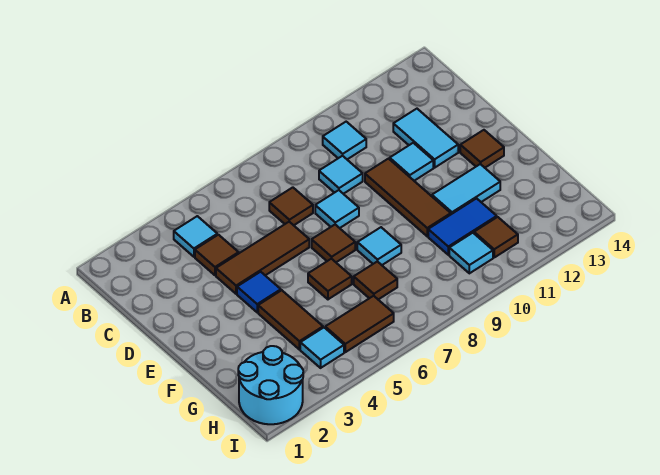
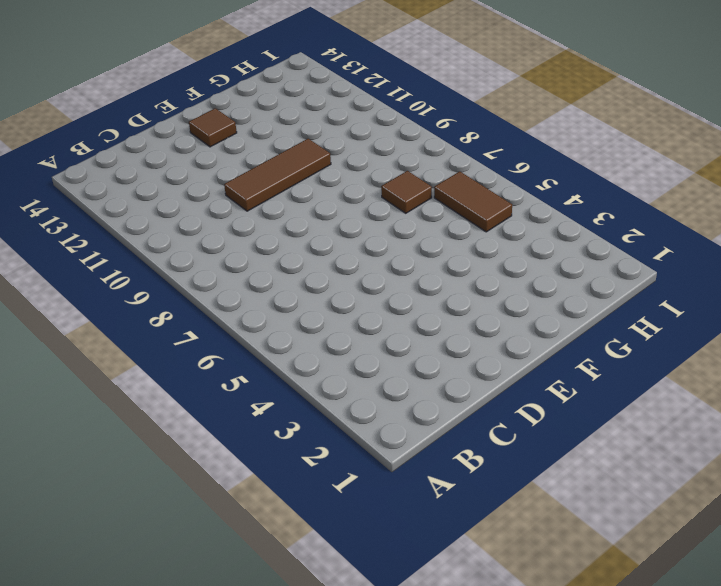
none -> cyan 1x1 tile [174,216,217,257]
none -> cyan 1x1 tile [323,122,366,159]
none -> brown 1x1 tile [195,235,239,275]

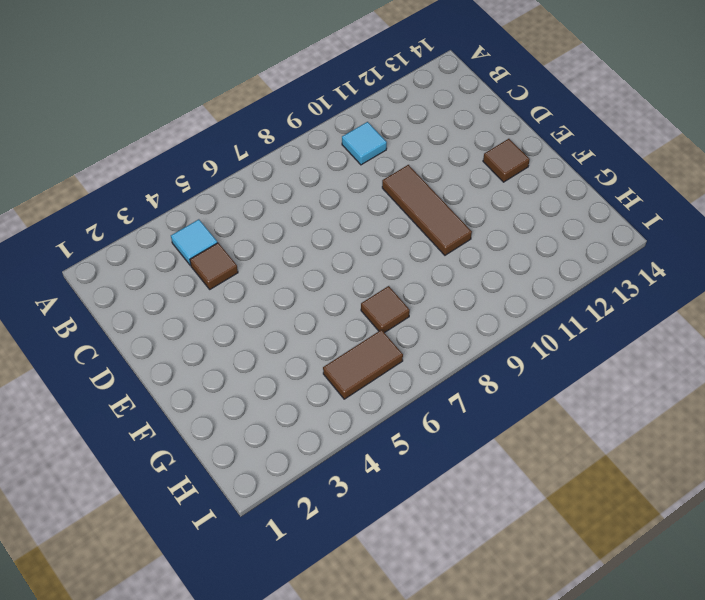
none -> brown 1x1 tile [269,187,313,225]
none -> cyan 1x1 tile [319,156,363,194]
none -> cyan 1x2 tile [393,109,458,168]

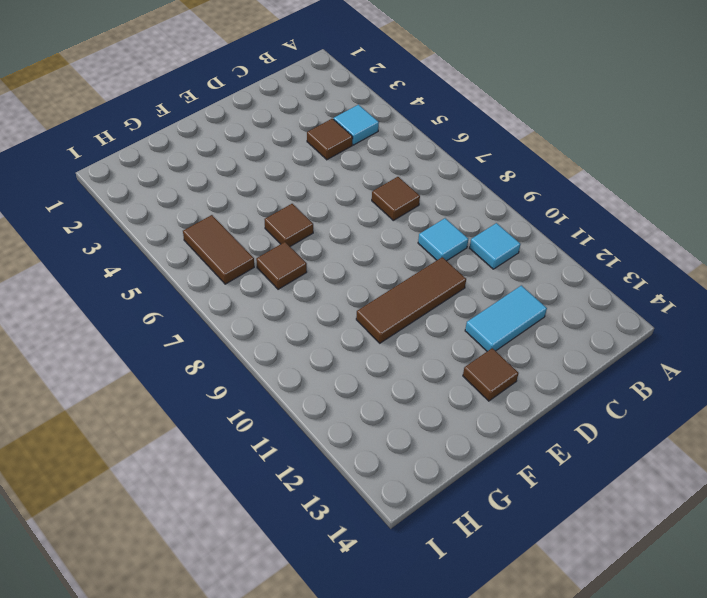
none -> brown 1x3 tile [216,222,309,294]
none -> cyan 1x1 tile [315,190,359,228]
none -> cyan 1x1 tile [390,143,433,181]

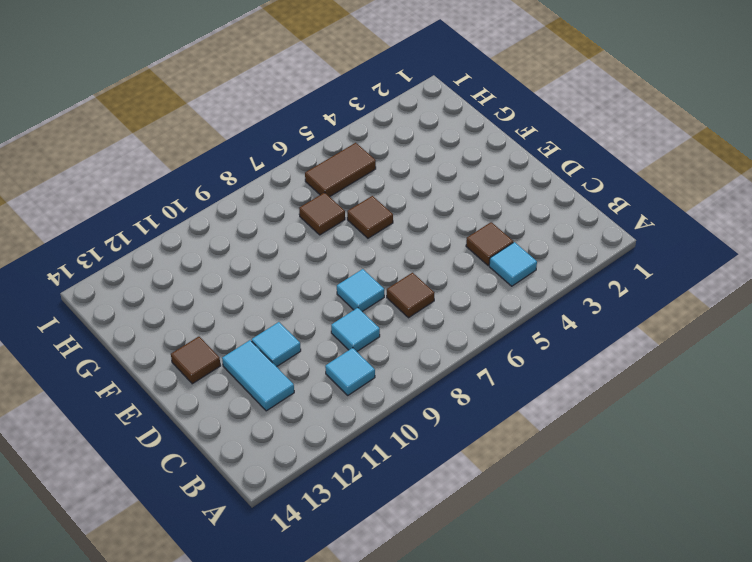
none -> brown 1x3 tile [216,222,309,294]
none -> brown 1x3 tile [365,159,451,236]
none -> blue 1x1 tile [237,272,281,312]

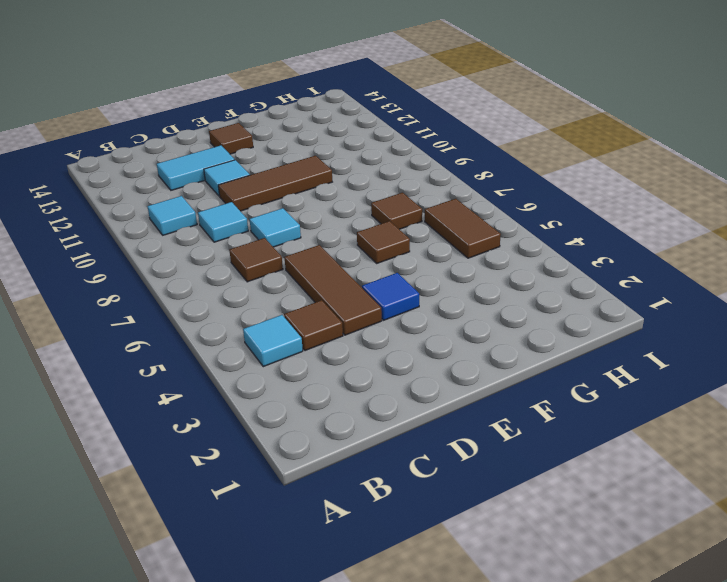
none -> brown 1x1 tile [312,225,355,262]
none -> brown 1x2 tile [258,290,323,349]
none -> cyan 1x1 tile [357,227,401,265]

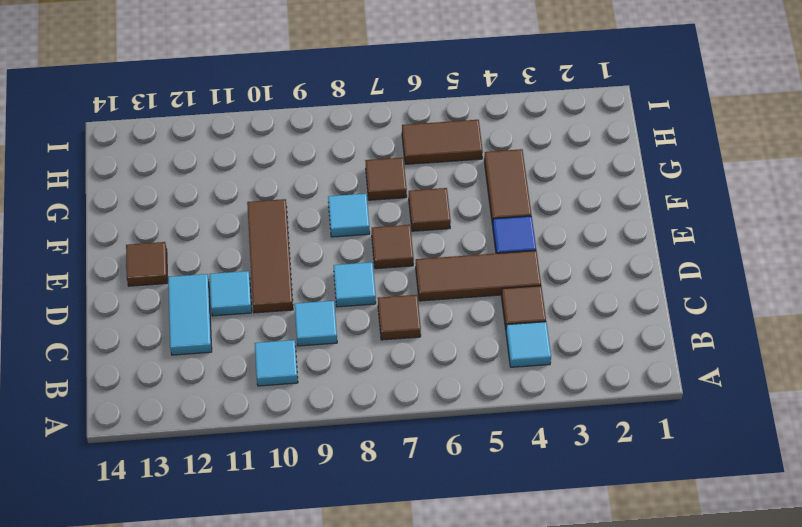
none -> cyan 1x2 tile [432,164,500,214]
none -> blue 1x2 tile [428,198,497,255]
none -> cyan 2x2 round brick [238,346,303,424]

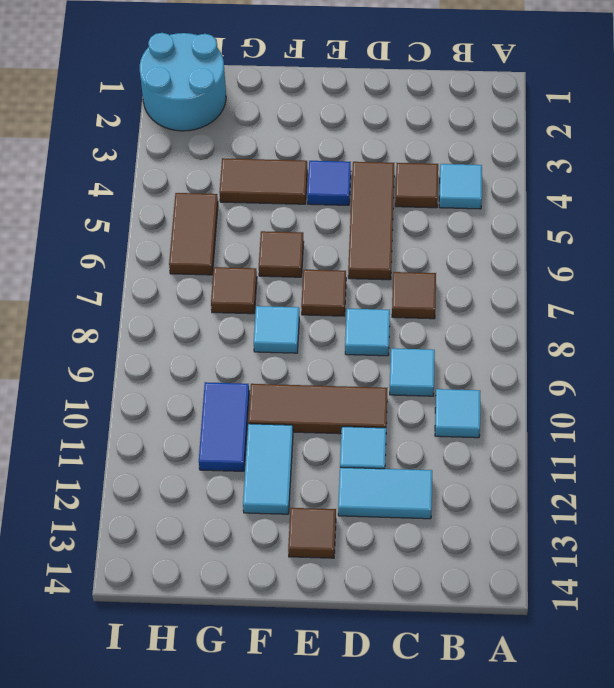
none -> cyan 1x1 tile [300,328,344,368]
none -> cyan 1x1 tile [449,233,493,273]
none -> brown 1x1 tile [474,217,518,257]

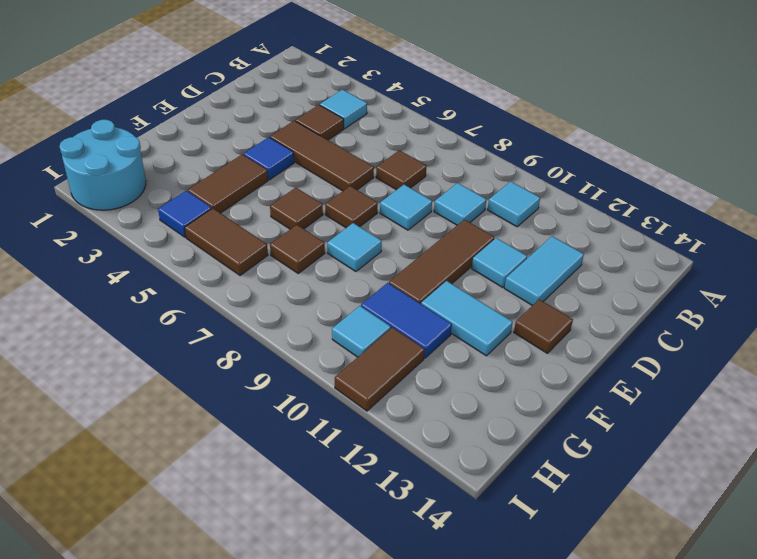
blue 1x1 tile [158,191,212,237] -> cyan 1x1 tile [300,328,344,368]
brown 1x2 tile [335,328,425,411] -> brown 1x1 tile [474,217,518,257]

